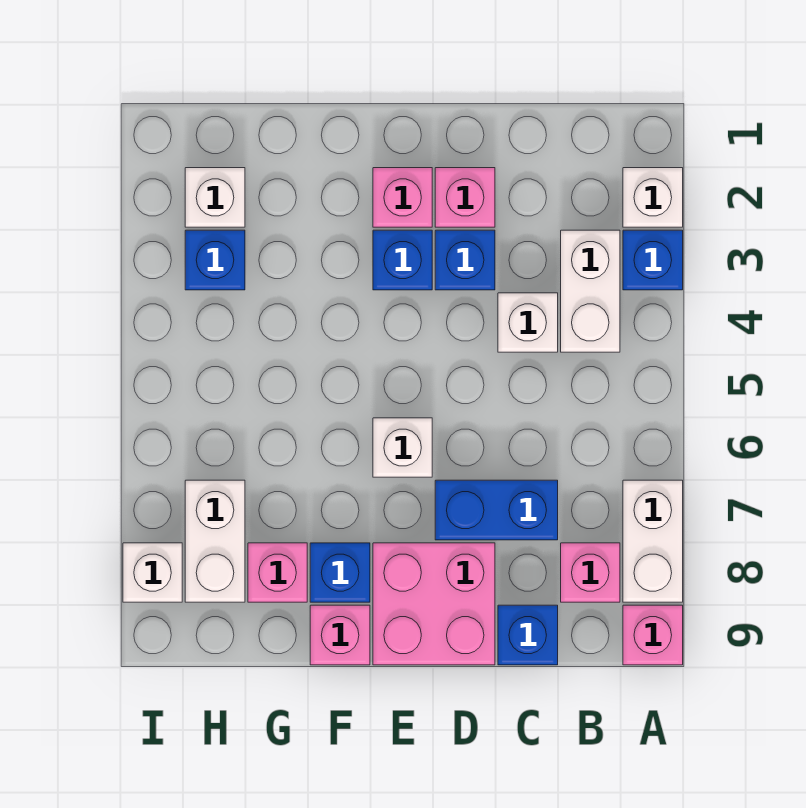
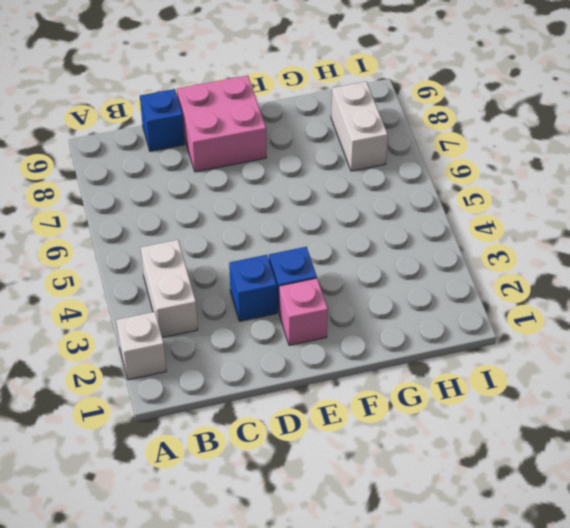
none -> blue 1x1 brick [623,230,683,290]
none -> white 1x2 brick [623,480,683,602]
none -> pink 1x1 brick [623,605,683,665]

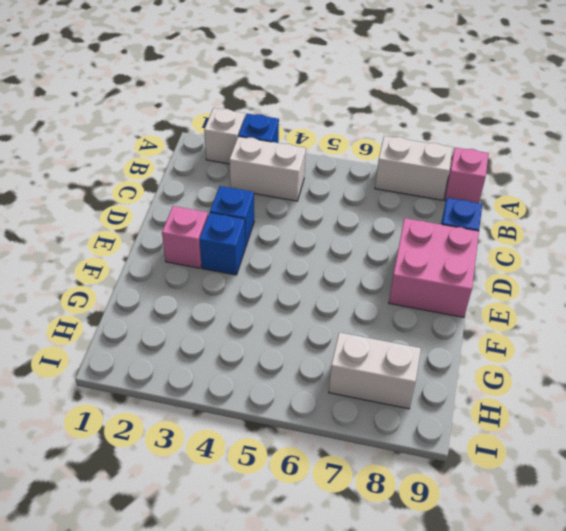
none -> pink 1x1 brick [561,543,620,602]
none -> white 1x1 brick [498,293,558,352]
none -> blue 1x2 brick [435,480,558,540]

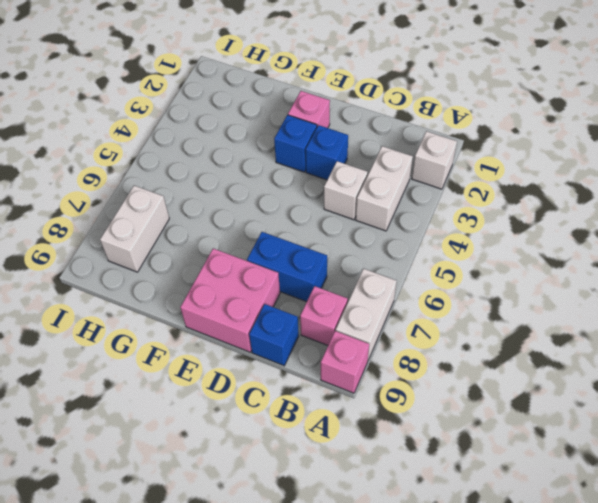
none -> blue 1x1 brick [623,230,683,290]
none -> pink 1x1 brick [435,168,495,227]
none -> white 1x1 brick [373,418,432,477]

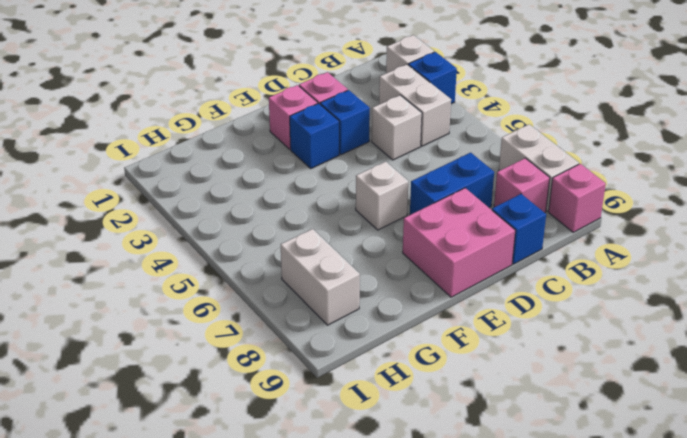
none -> blue 1x1 brick [310,543,370,602]
none -> pink 1x1 brick [310,605,370,665]
none -> pink 1x1 brick [248,543,307,602]

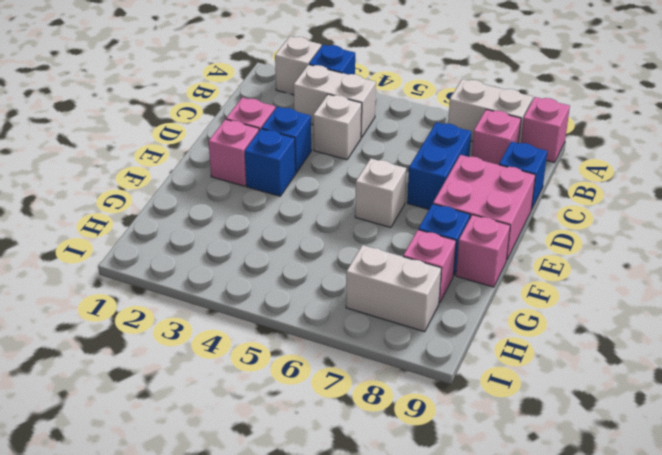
none -> white 1x1 brick [185,168,245,227]
none -> blue 1x1 brick [185,230,245,290]
none -> white 1x1 brick [123,543,182,602]

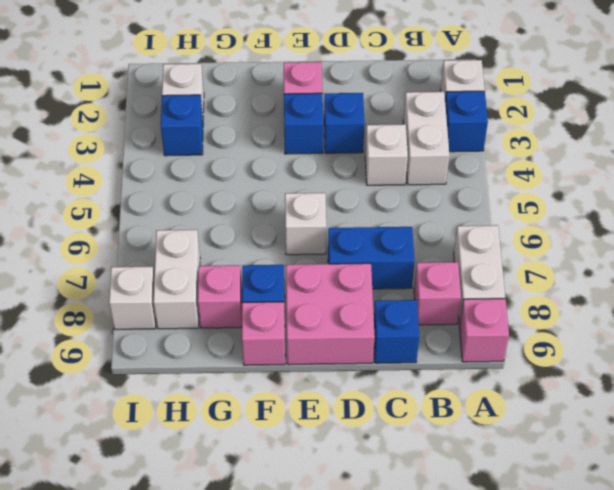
none -> pink 1x1 brick [435,168,495,227]

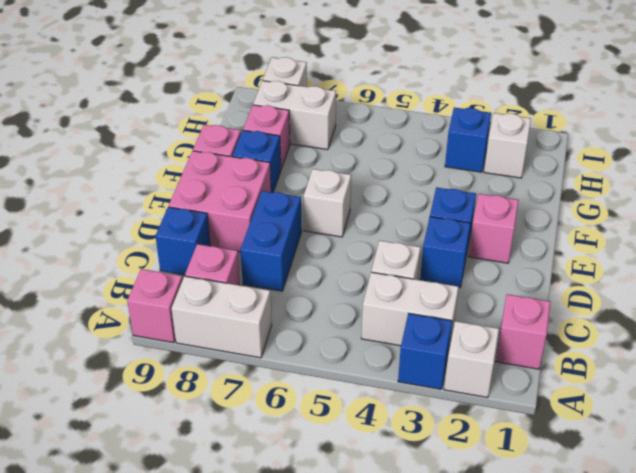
pink 1x1 brick [496,294,550,369] -> pink 1x1 brick moved to [435,168,495,227]

